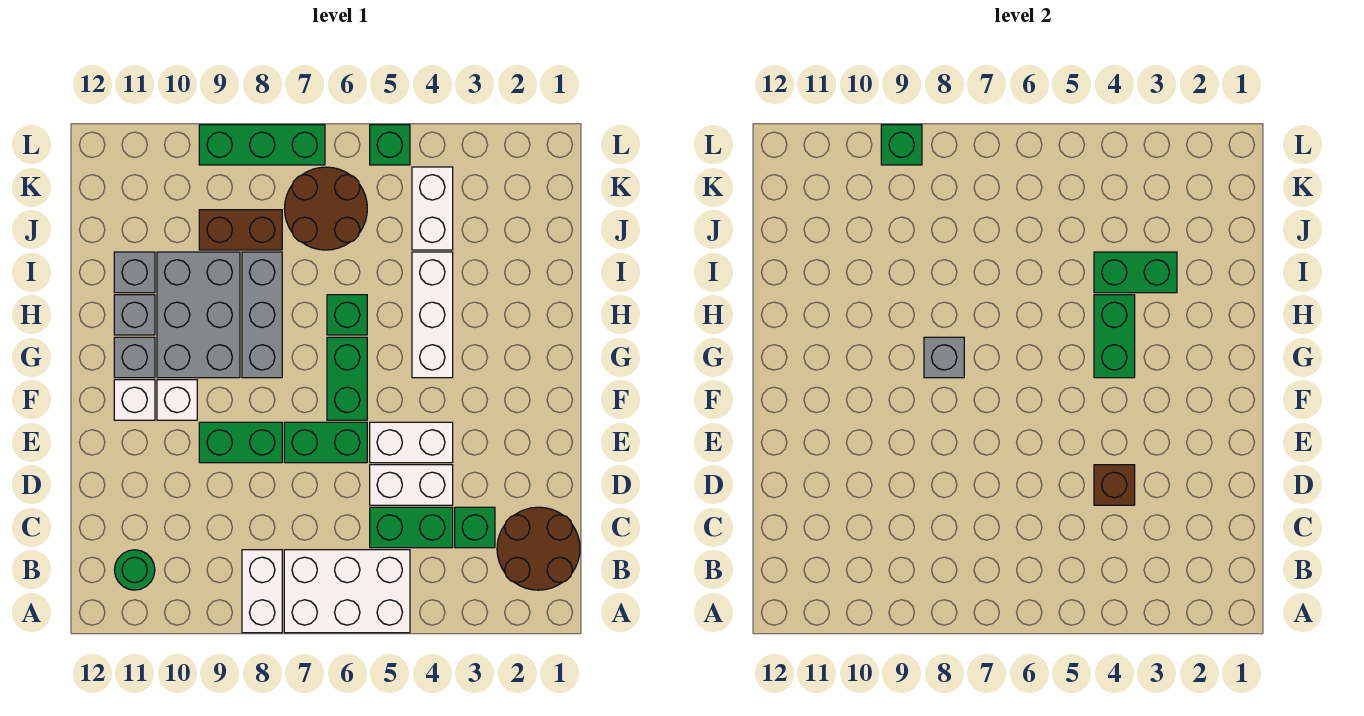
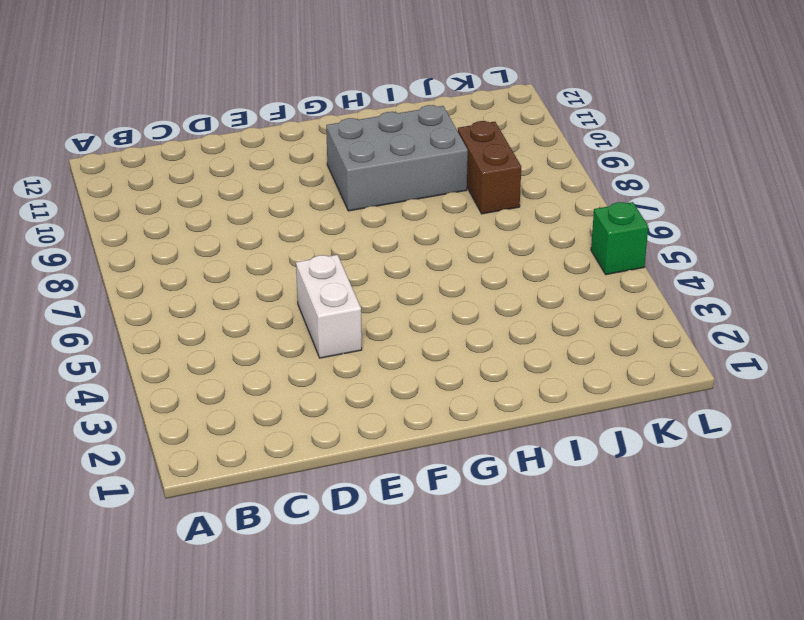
none -> white 2x3 brick [284,550,410,633]
none -> white 1x2 brick [242,550,282,633]
none -> brown 2x2 round brick [497,507,580,590]
none -> green 1x1 round brick [115,550,155,590]

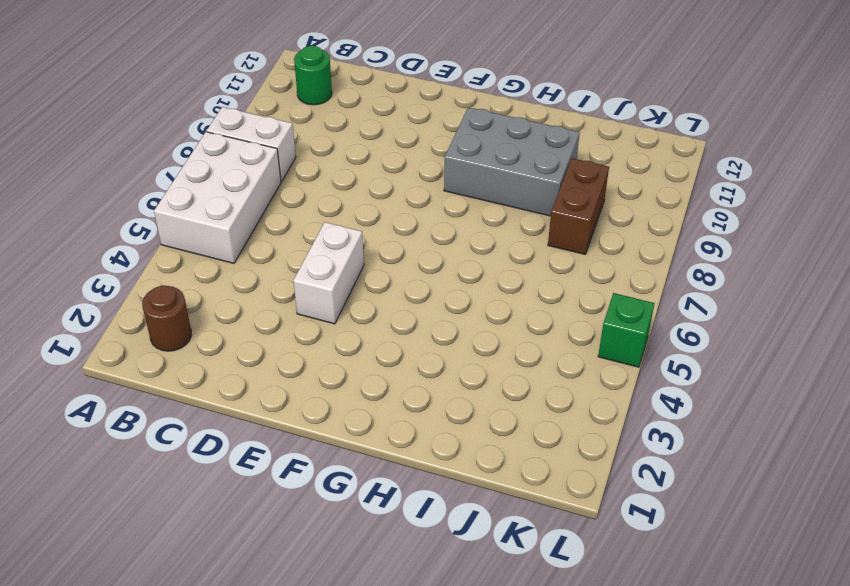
brown 1x1 round brick [142,286,191,351] -> brown 2x2 round brick [497,507,580,590]
none -> green 1x1 brick [455,507,495,548]
none -> green 1x2 brick [370,507,453,548]
none -> white 1x2 brick [370,465,453,505]
none -> green 1x2 brick [284,422,367,463]

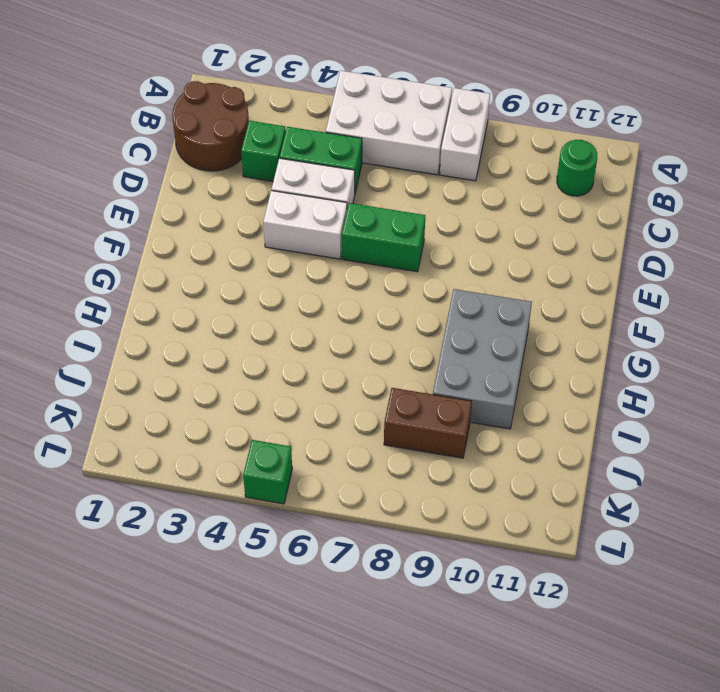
none -> green 1x2 brick [199,422,282,463]
none -> green 1x2 brick [327,337,367,420]
none -> white 1x1 brick [157,380,197,420]
none -> white 1x1 brick [114,380,155,420]

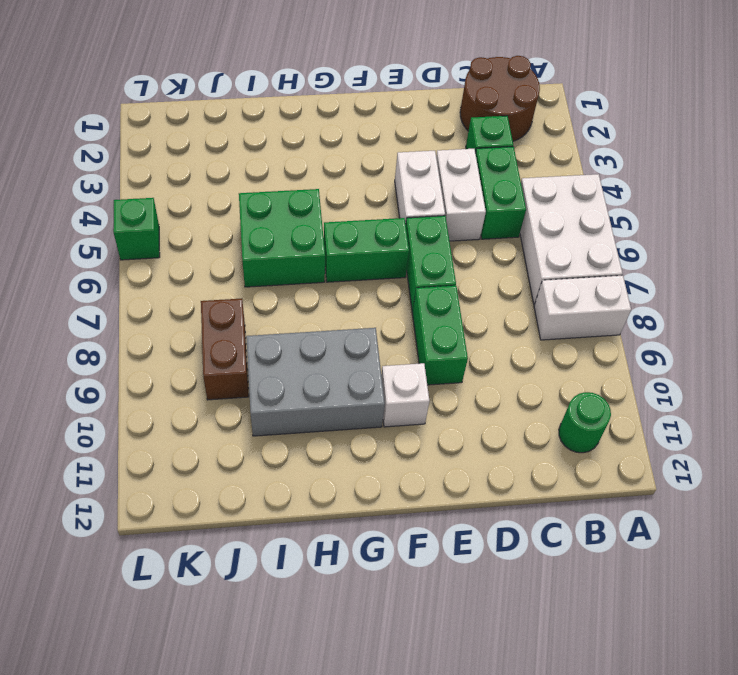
green 2x2 brick [239,189,325,287] -> green 1x1 brick [327,295,367,335]
none -> white 1x1 brick [114,380,155,420]
none -> white 1x3 brick [412,252,453,378]
none -> grey 1x3 brick [242,252,282,378]
none -> grey 1x1 brick [114,337,155,378]

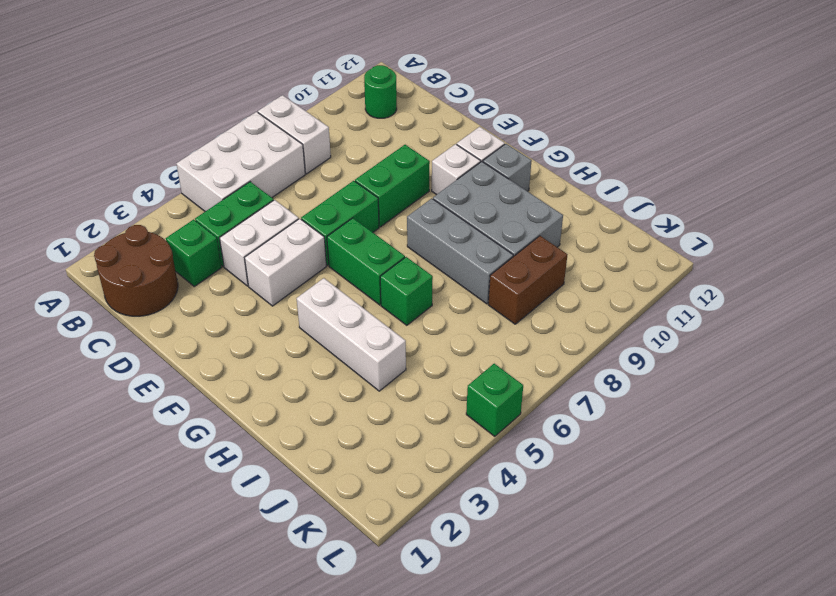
none -> grey 1x1 brick [114,295,155,335]
none -> grey 1x1 brick [114,252,155,293]
none -> white 1x2 brick [412,167,453,250]
none -> brown 2x2 round brick [285,167,367,250]

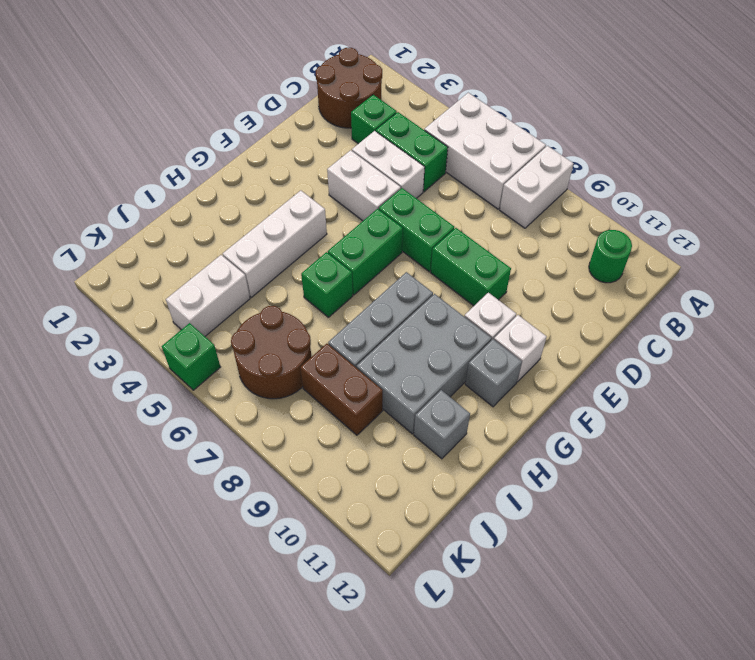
none -> grey 1x1 brick [114,295,155,335]
none -> green 1x3 brick [199,125,325,165]
none -> brown 1x1 brick [1094,465,1135,505]
none -> green 1x2 brick [1094,295,1135,378]

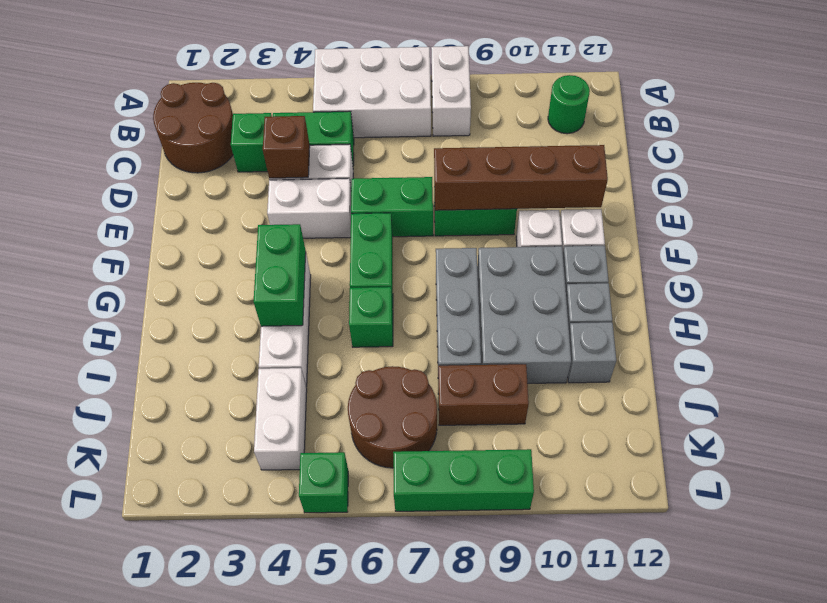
brown 1x4 brick [434,145,608,210] -> none
none -> grey 1x1 brick [924,337,964,378]
none -> green 1x2 brick [1094,252,1177,293]
none -> green 1x1 brick [881,125,922,165]

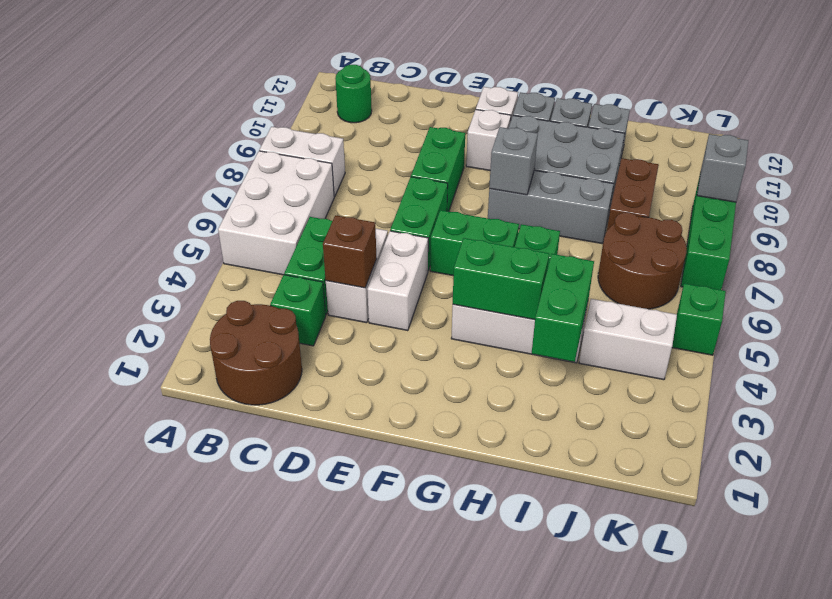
grey 1x1 brick [697,134,748,202] -> green 1x1 brick [881,125,922,165]

